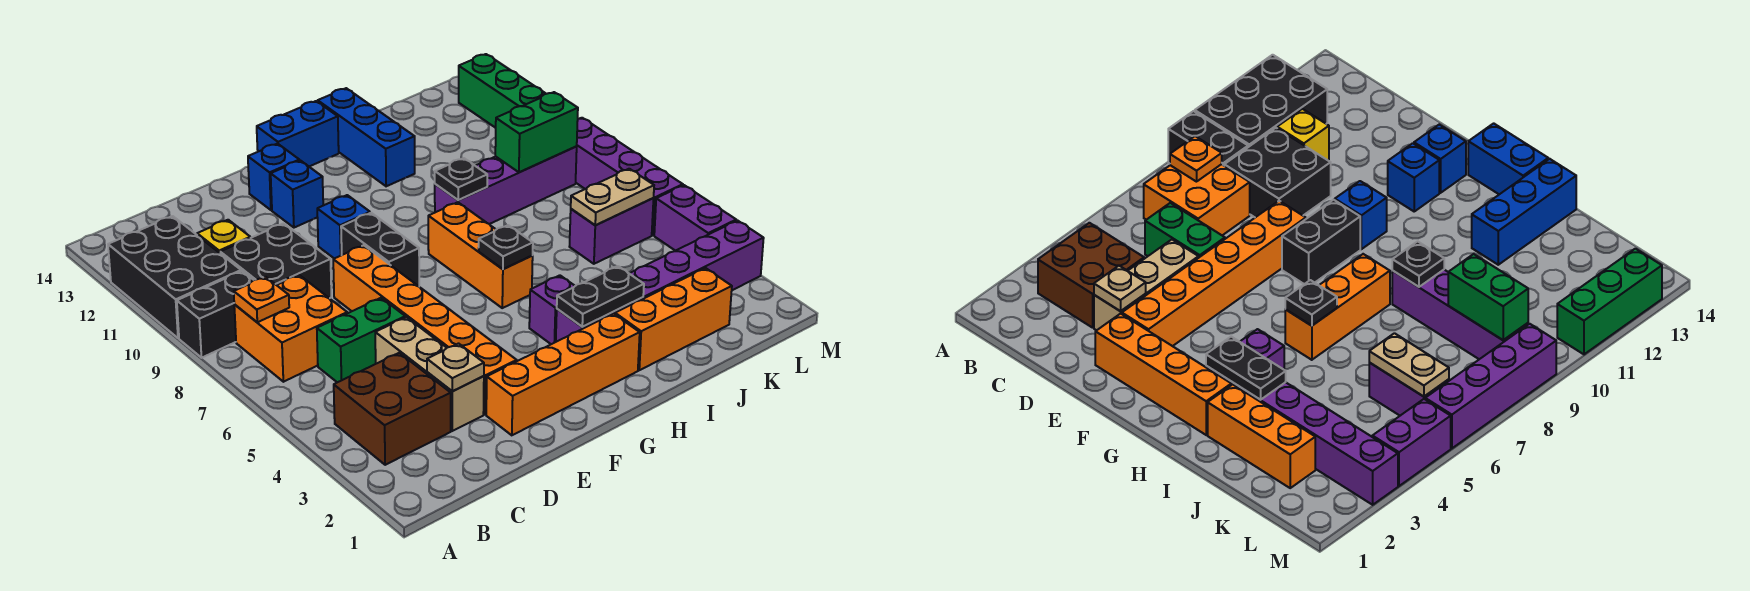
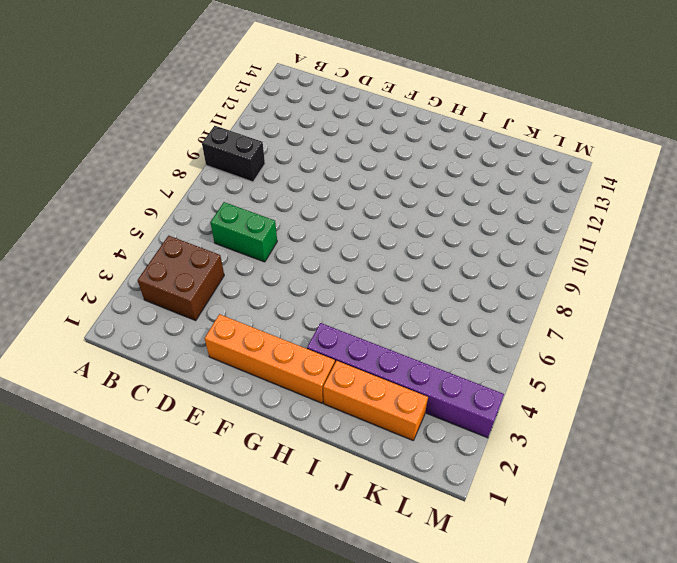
none -> black 2x3 brick [108,216,241,338]
none -> orange 2x2 brick [234,275,347,382]
none -> black 2x2 brick [220,223,331,298]
none -> yellow 1x1 brick [197,220,250,253]

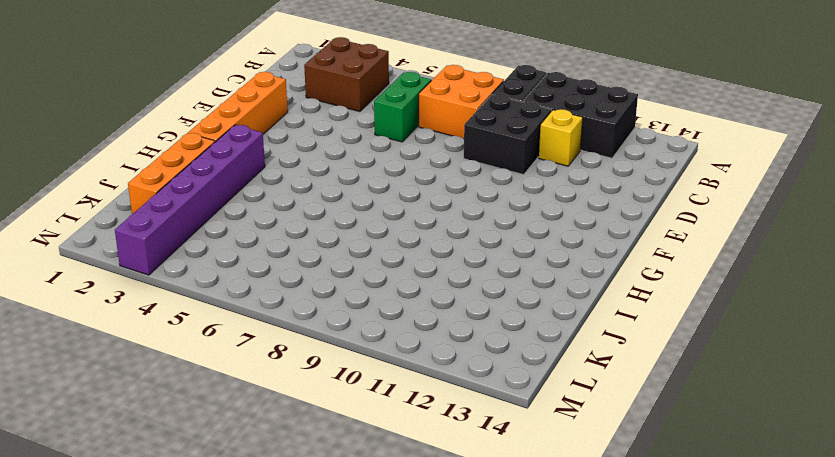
none -> tan 1x3 brick [375,317,484,431]
none -> orange 1x6 brick [333,245,517,415]
none -> black 1x2 brick [341,213,419,286]
none -> blue 1x1 brick [317,195,370,259]

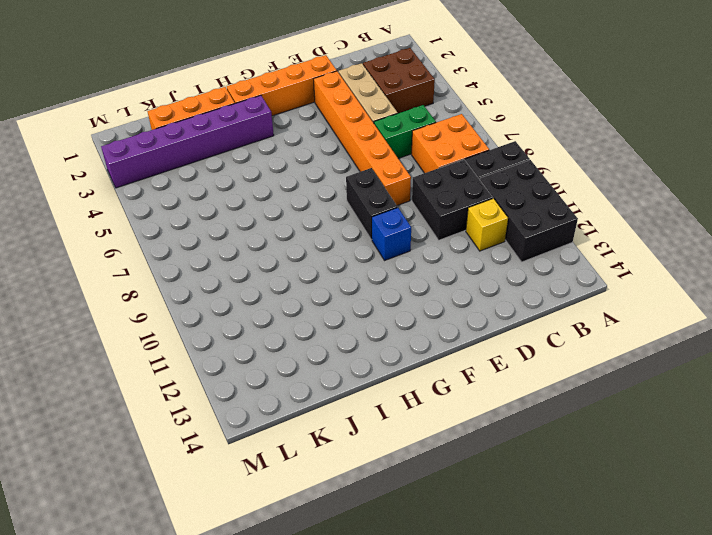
none -> blue 1x1 brick [271,160,323,228]
none -> blue 1x1 brick [248,144,299,210]
none -> blue 1x2 brick [257,101,339,166]
none -> purple 1x1 brick [529,275,575,344]

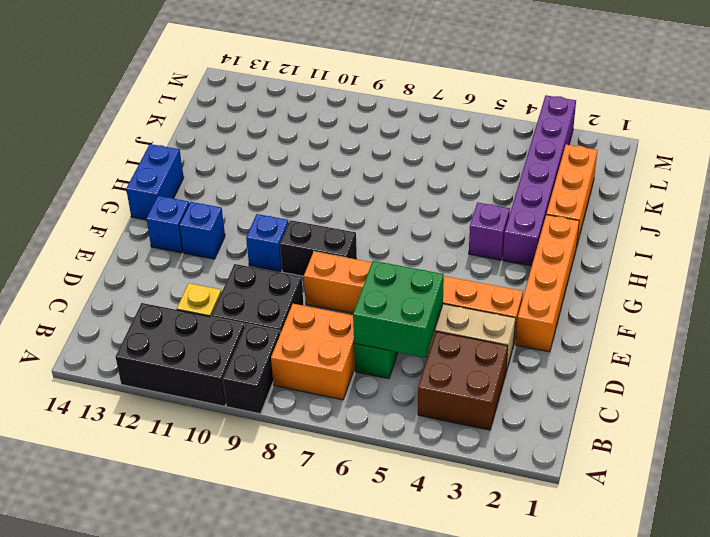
green 2x2 brick [353,261,444,357] -> none
none -> orange 1x3 brick [428,202,533,308]
none -> purple 1x4 brick [435,147,577,224]
none -> blue 1x3 brick [318,88,415,186]
none -> purple 1x2 brick [569,198,654,264]

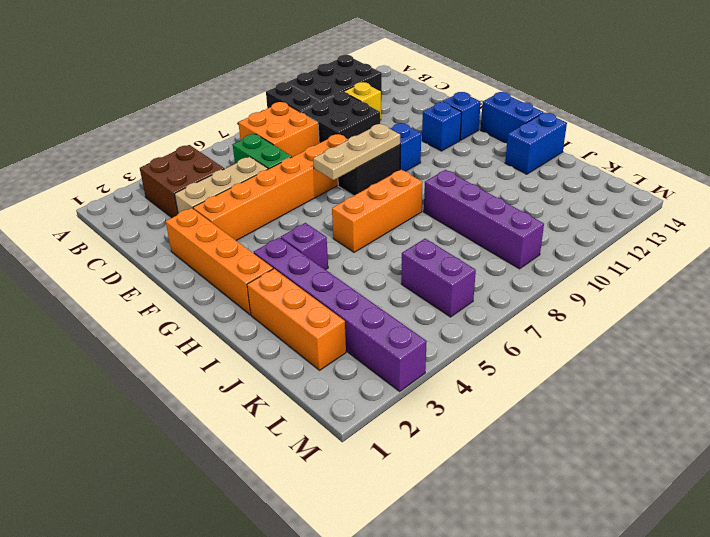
tan 1x3 plate [313,124,400,180] -> none
blue 1x2 brick [505,113,567,174] -> blue 1x3 brick [318,88,415,186]
none -> purple 1x2 brick [654,185,736,251]
none -> purple 1x4 brick [576,118,683,235]
none -> green 1x3 brick [459,54,546,128]
none -> orange 1x1 plate [234,277,289,322]

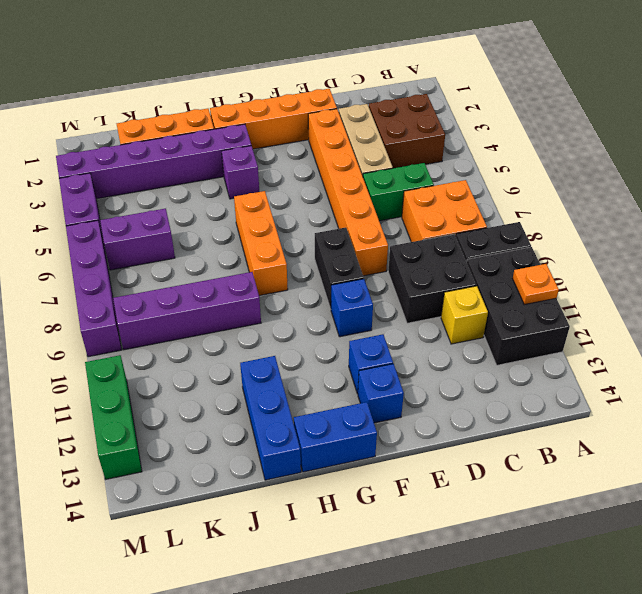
orange 1x1 plate [512,264,559,304] -> orange 1x1 plate moved to [234,277,289,322]
none -> tan 1x1 plate [427,344,484,391]
none -> black 1x2 plate [557,266,644,327]
none -> black 1x1 plate [479,225,533,269]
none -> black 1x1 plate [435,158,487,200]

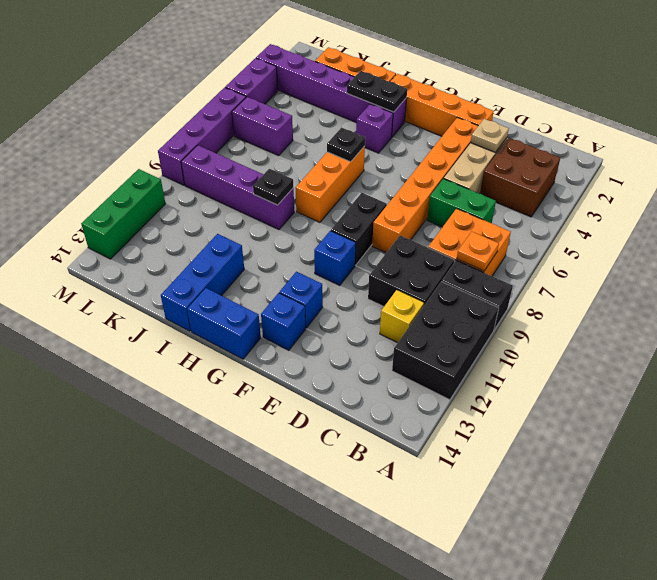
none -> tan 1x2 plate [571,169,654,225]
none -> green 1x2 brick [495,92,578,172]

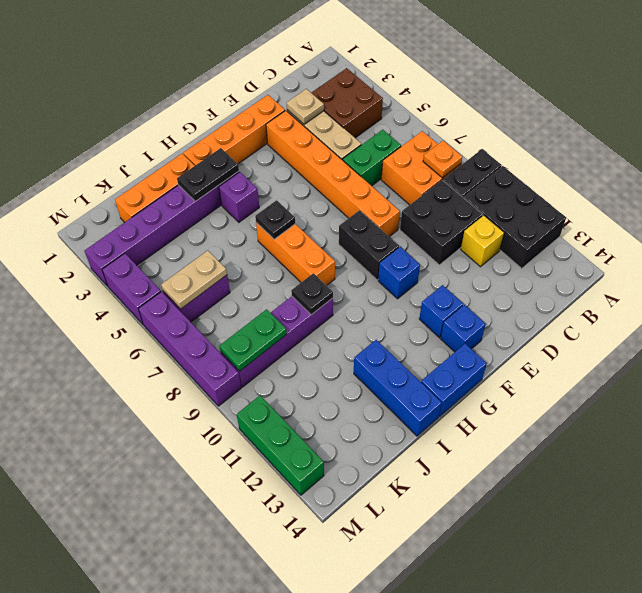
green 1x2 plate [220,309,287,371] -> green 1x2 brick [495,92,578,172]

